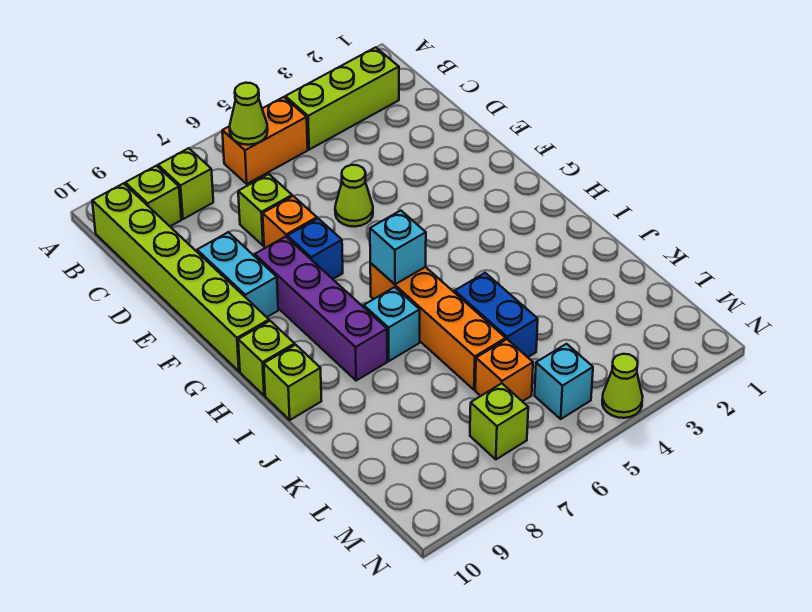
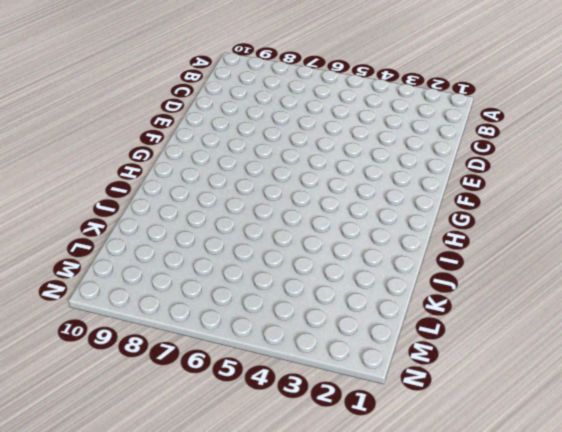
none -> lime 1x3 brick [285,47,399,150]
none -> orange 1x2 brick [222,97,308,184]
none -> lime 1x1 brick [158,148,213,219]

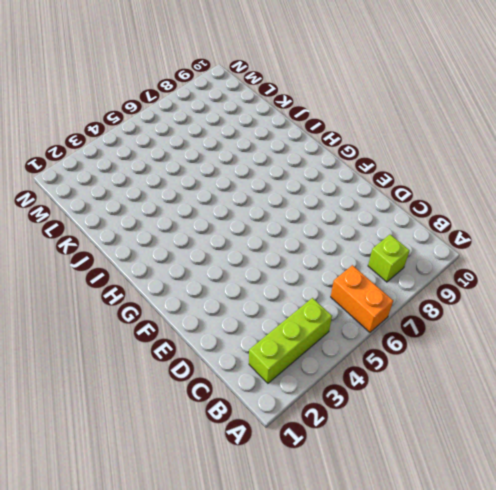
orange 1x2 brick [331,265,393,332] -> orange 1x2 brick turned to [222,97,308,184]
none -> lime 1x1 brick [125,166,181,226]
none -> lime 1x6 brick [92,183,269,371]
none -> lime 1x1 brick [238,174,292,246]

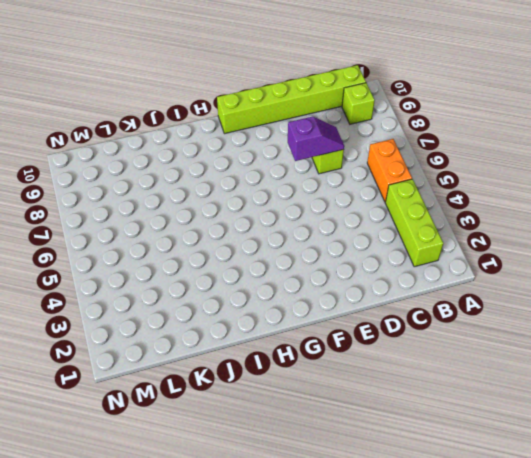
purple 1x2 slope [288,117,344,161] -> none
none -> lime 1x1 brick [158,148,213,219]
none -> lime 1x1 cone [335,165,373,227]
none -> orange 1x1 brick [263,196,317,248]

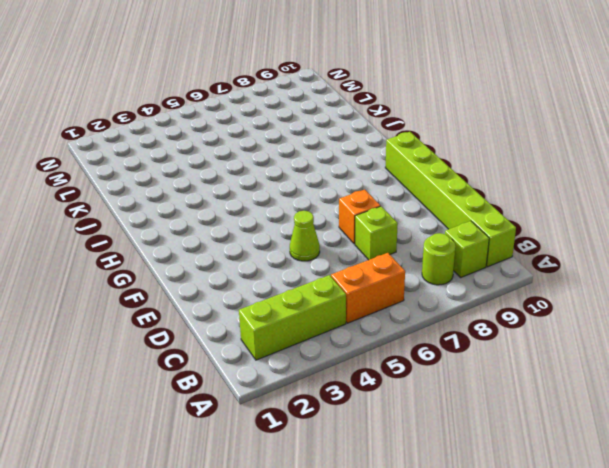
lime 1x1 round brick [422,233,456,285] -> lime 1x1 brick [158,148,213,219]
none -> cyan 1x2 brick [197,232,278,317]
none -> blue 1x1 brick [287,219,343,279]
none -> purple 1x4 brick [255,237,387,381]

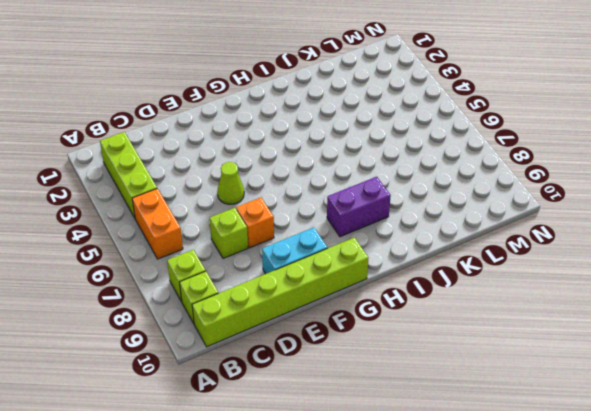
purple 1x2 brick [327,177,391,237] -> purple 1x4 brick [255,237,387,381]
none -> blue 1x1 brick [287,219,343,279]
none -> orange 1x4 brick [370,263,506,390]
none -> lime 1x1 brick [238,321,295,396]

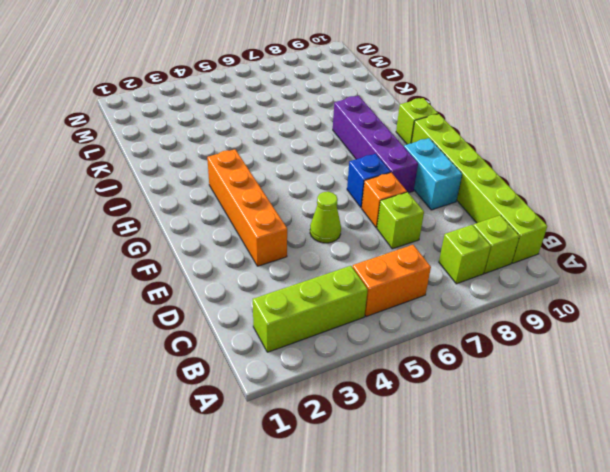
orange 1x4 brick [207,149,287,266] -> orange 1x4 brick moved to [370,263,506,390]
none -> cyan 1x1 brick [364,287,420,361]
none -> lime 1x1 brick [264,345,321,420]
none -> blue 1x2 brick [455,273,538,357]

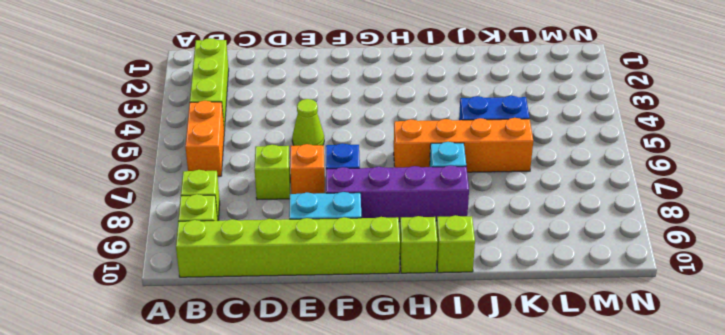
none -> orange 1x1 brick [475,339,533,401]
none -> cyan 1x1 brick [535,344,593,419]
none -> lime 1x1 brick [470,383,528,459]

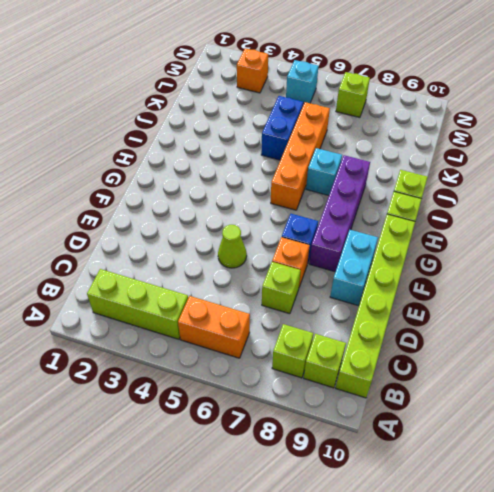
orange 1x1 brick [237,48,268,93] -> orange 1x1 brick moved to [475,339,533,401]
none -> lime 1x1 cone [602,354,643,418]
none -> lime 1x1 cone [230,83,268,145]
none -> cyan 1x1 brick [370,211,426,284]

